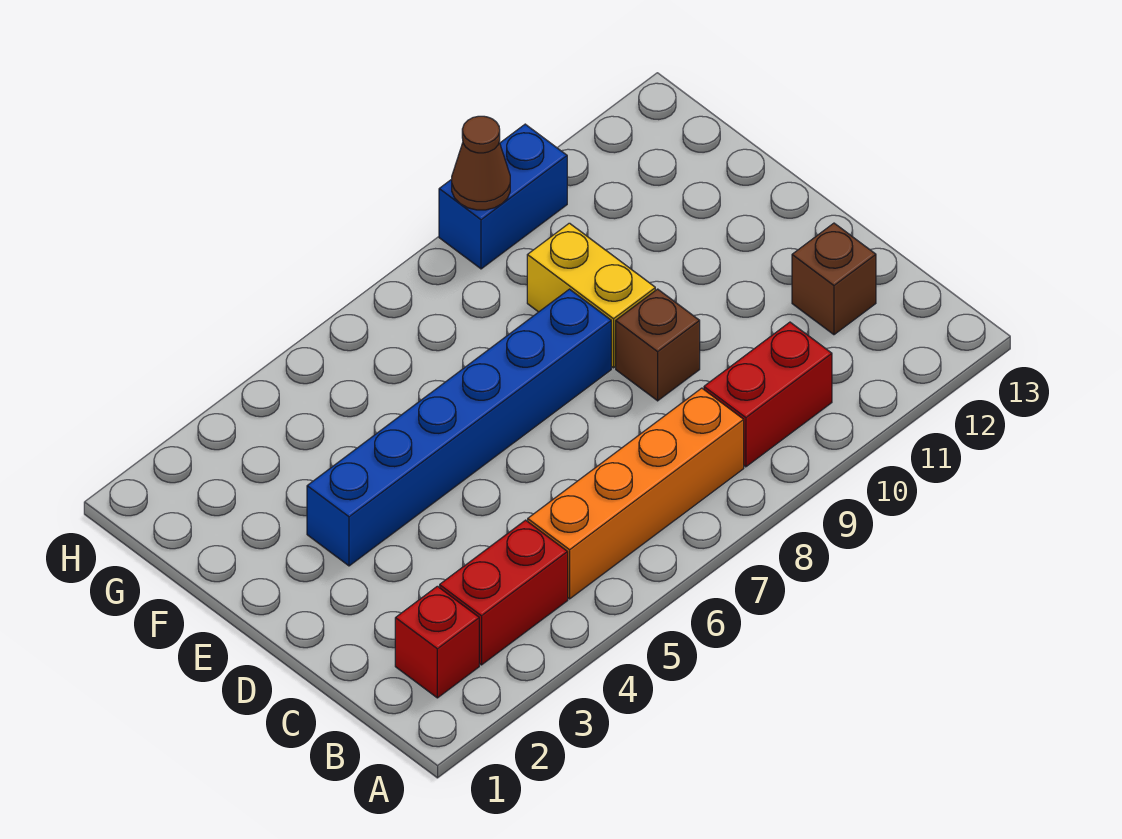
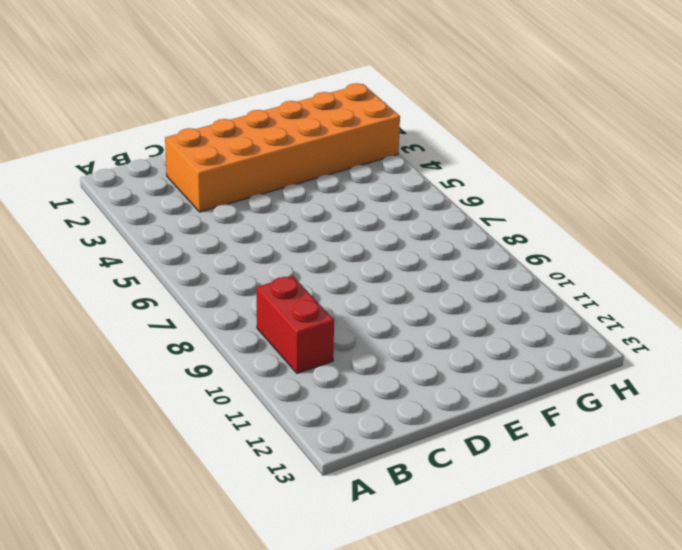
orange 2x6 brick [165,83,400,212] -> blue 1x6 brick [307,289,611,566]
none -> red 1x1 brick [395,586,479,698]
none -> red 1x2 brick [440,520,568,665]

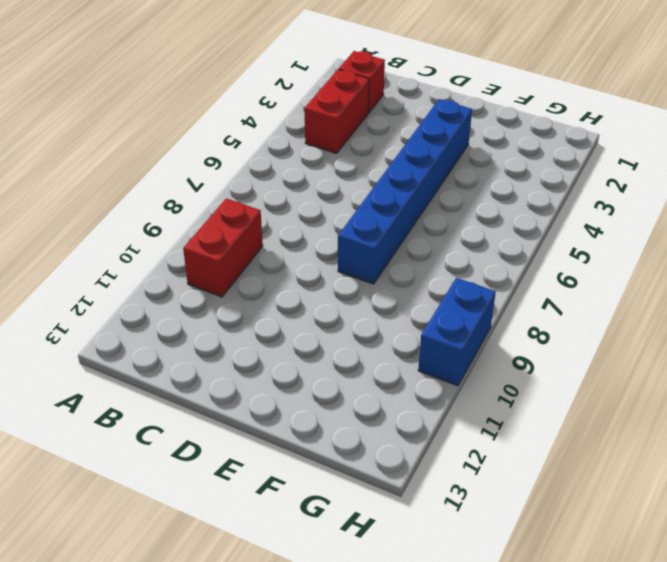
none -> orange 1x4 brick [528,388,744,599]
none -> brown 1x1 brick [792,223,876,335]

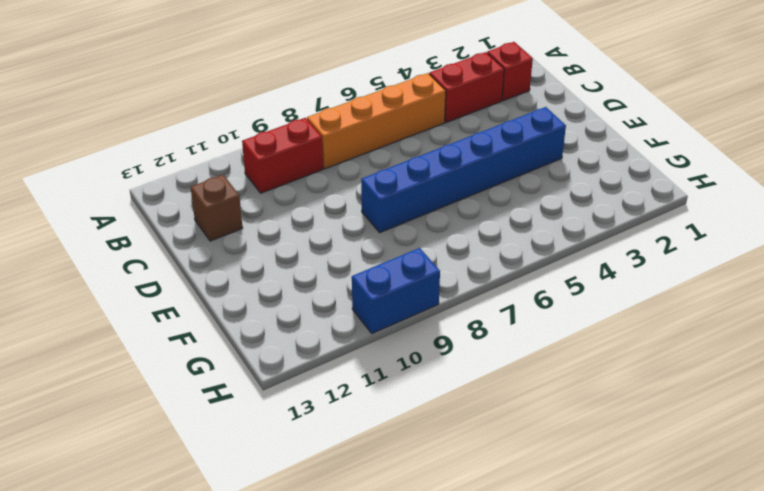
none -> brown 1x1 brick [616,289,700,401]
none -> yellow 1x2 brick [527,223,655,368]

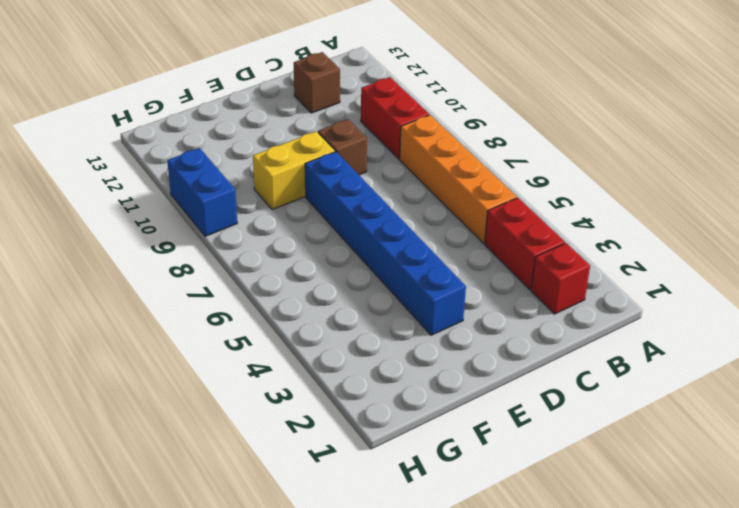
none -> brown 1x1 cone [452,116,510,210]

